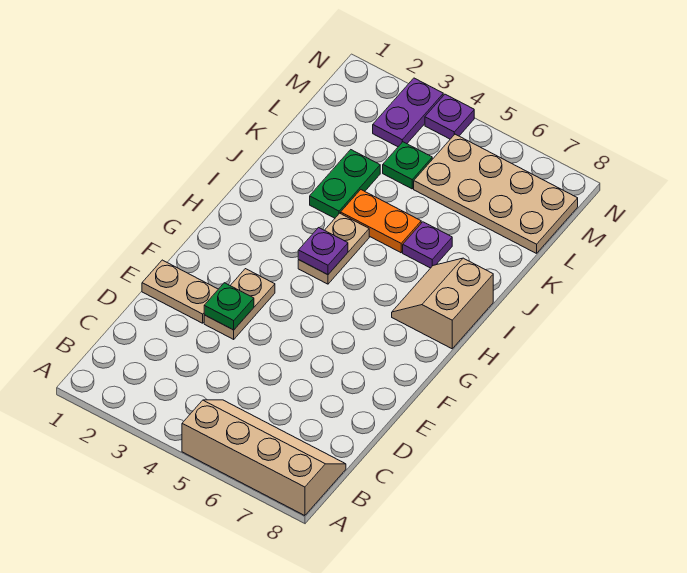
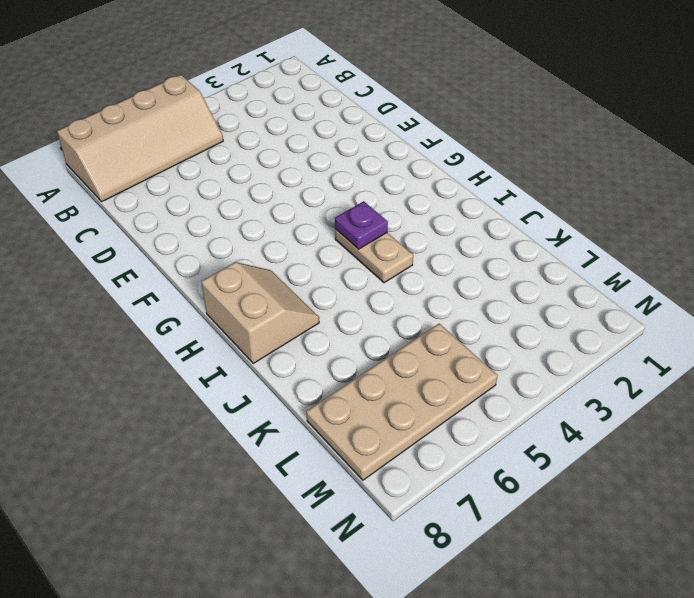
none -> tan 1x2 plate [142,260,218,323]
none -> tan 1x2 plate [204,269,275,339]
none -> green 1x2 plate [310,150,380,218]

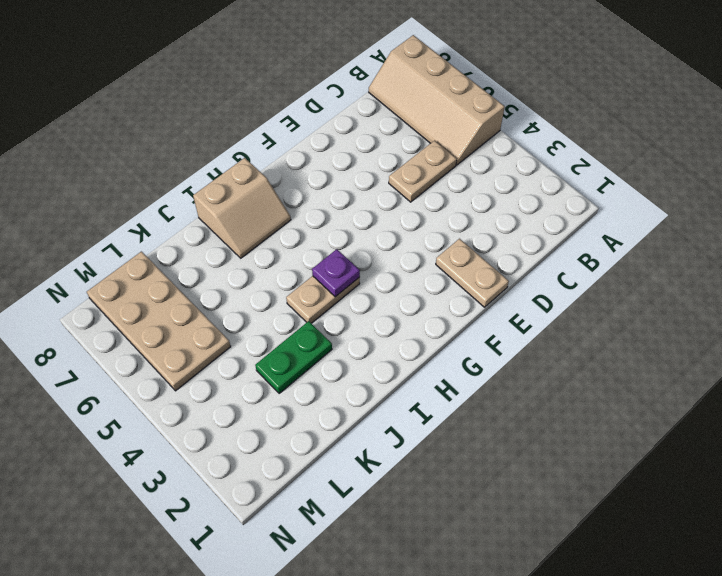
tan 1x2 plate [389,141,457,202] -> tan 1x2 plate moved to [204,269,275,339]
none -> orange 1x2 plate [341,190,421,253]
none -> purple 1x1 plate [403,222,452,268]
none -> green 1x1 plate [383,142,432,189]

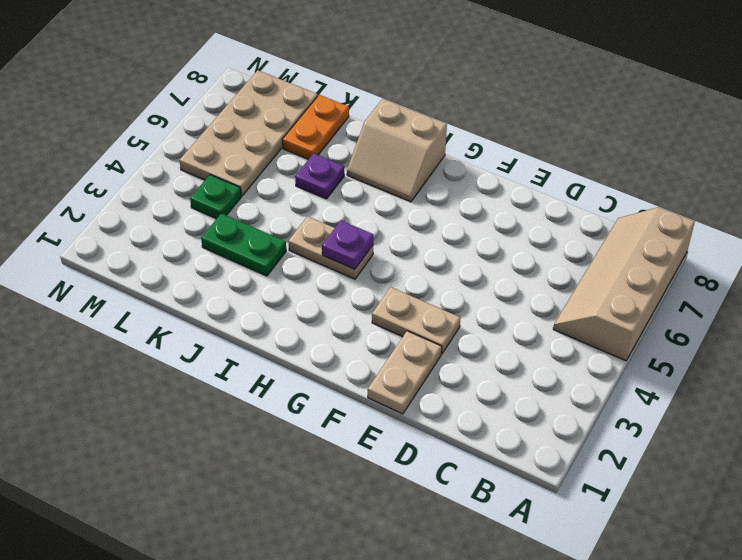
orange 1x2 plate [282,95,349,159] -> orange 1x2 plate moved to [341,190,421,253]
none -> purple 1x2 plate [373,78,443,147]
none -> purple 1x1 plate [425,94,474,139]
none -> green 1x1 plate [204,283,254,330]

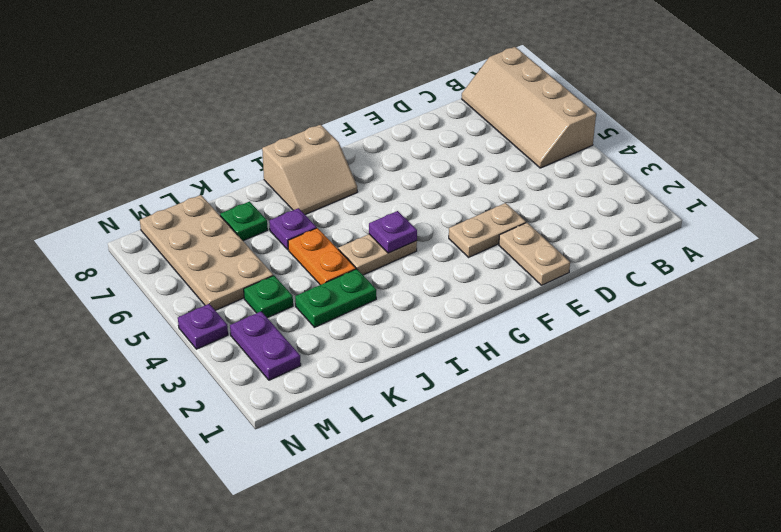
green 1x1 plate [220,202,267,241] -> green 1x1 plate moved to [204,283,254,330]
purple 1x2 plate [230,311,301,380] -> purple 1x2 plate turned to [373,78,443,147]

